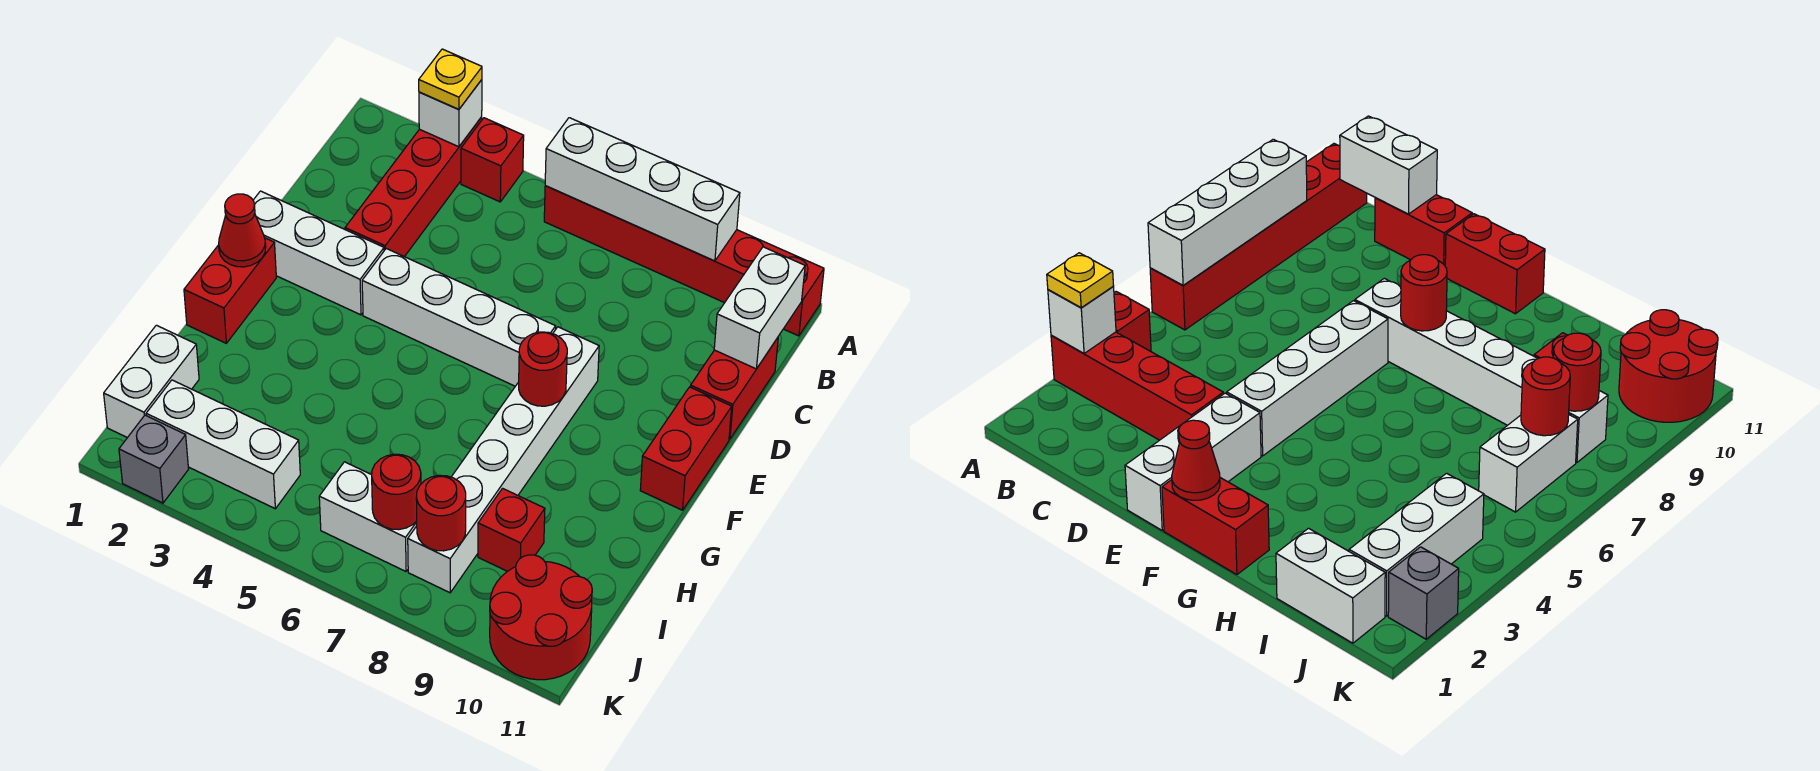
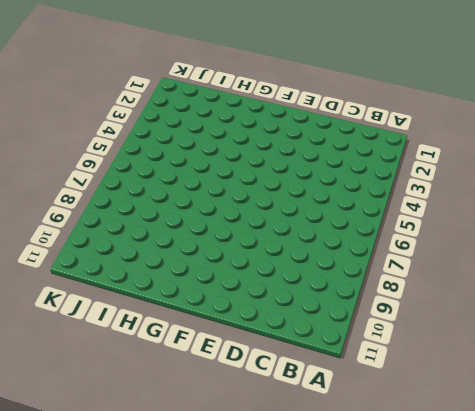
none -> red 1x4 brick [345,117,482,257]
none -> red 1x1 brick [461,118,524,202]
none -> red 1x6 brick [544,186,824,336]

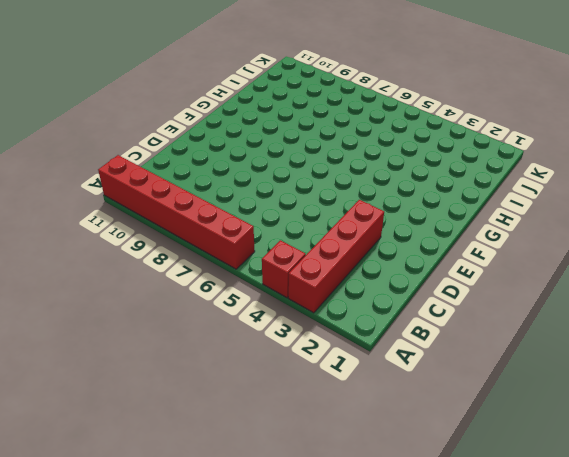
none -> red 1x2 brick [690,338,778,439]
none -> white 1x3 brick [253,191,384,315]
none -> white 1x4 brick [362,249,556,386]

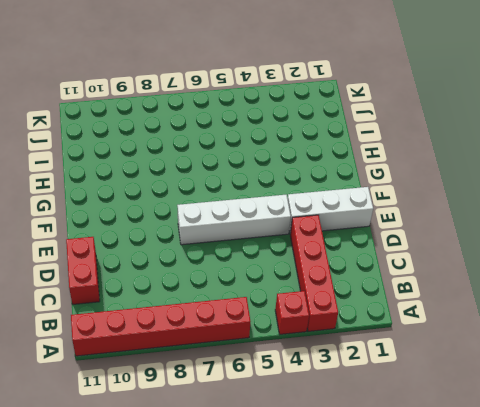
none -> white 1x6 brick [408,327,599,593]
none -> red 1x2 brick [640,387,732,510]
none -> red 1x2 brick [184,238,276,343]

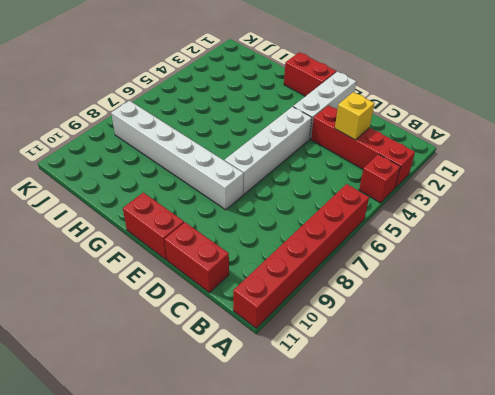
yellow 1x1 brick [335,92,375,140] -> none
none -> white 1x2 brick [104,325,199,438]
none -> red 1x1 brick [478,488,545,571]
none -> white 1x3 brick [146,380,300,509]

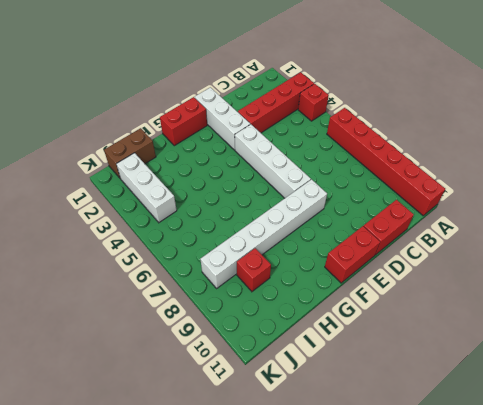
brown 1x2 brick [104,128,156,179] -> white 1x2 brick [104,325,199,438]
none -> white 1x2 brick [319,462,417,571]
none -> red 2x2 round brick [490,555,592,680]
none -> grey 1x1 brick [119,415,188,503]

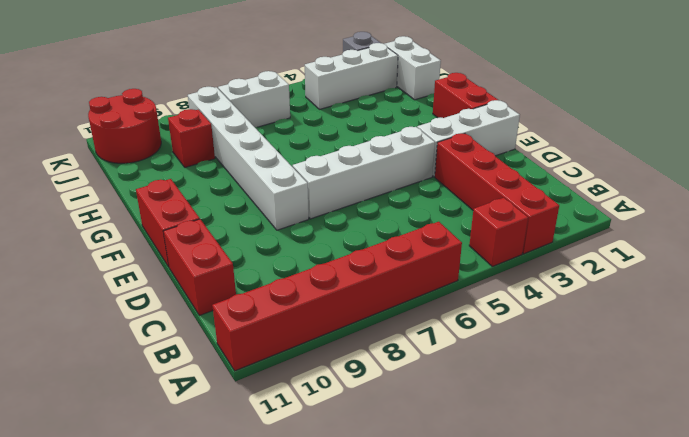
none -> white 1x1 brick [419,80,482,147]
none -> white 1x4 brick [545,118,740,261]
none -> white 1x2 brick [714,247,805,369]

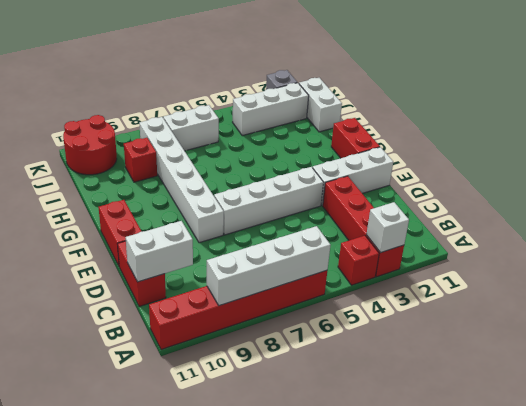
white 1x2 brick [126,221,193,282] -> white 1x2 brick turned to [714,247,805,369]
none -> red 1x1 cone [219,194,266,267]
none -> red 1x1 round brick [519,332,567,406]
none -> red 1x1 round brick [372,454,421,530]

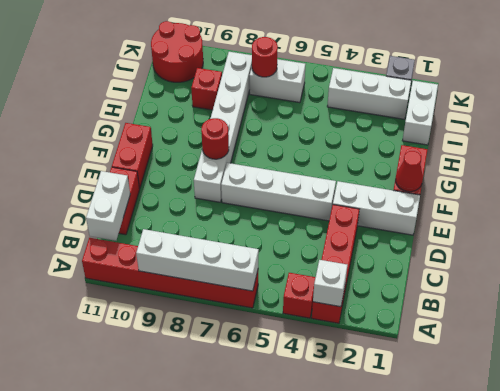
none -> red 1x1 round brick [416,475,466,551]
none -> yellow 1x1 plate [419,49,482,109]

